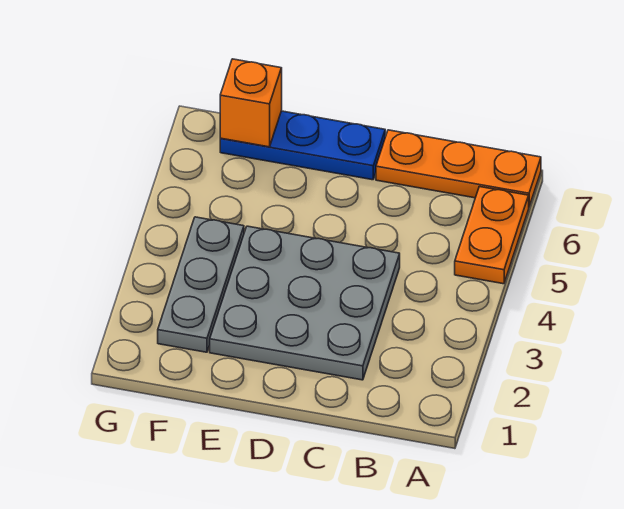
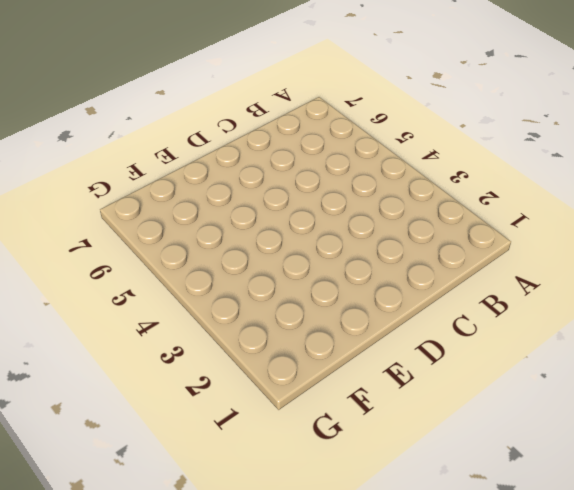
none -> orange 1x2 plate [455,187,529,284]
none -> orange 1x3 plate [376,130,541,206]

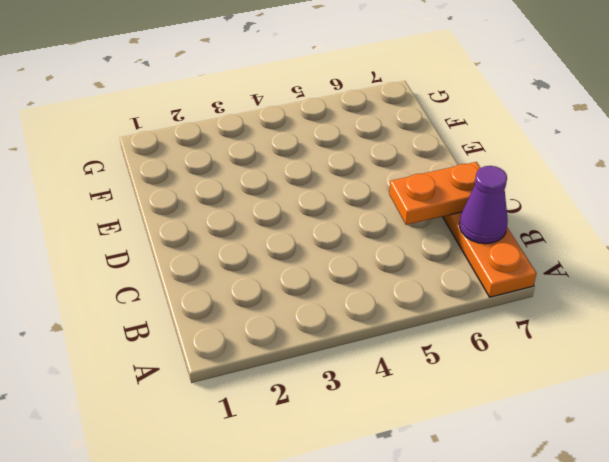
purple 1x1 cone [460,166,508,244] -> none
orange 1x2 plate [389,162,480,225] -> orange 1x2 plate moved to [455,187,529,284]
none -> grey 3x3 plate [210,226,400,380]
none -> blue 1x3 plate [220,111,385,180]

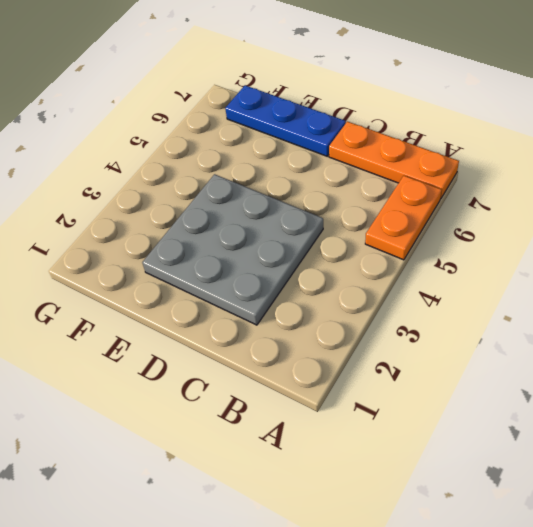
none -> grey 1x3 plate [158,217,244,352]
none -> orange 1x1 brick [220,59,282,147]

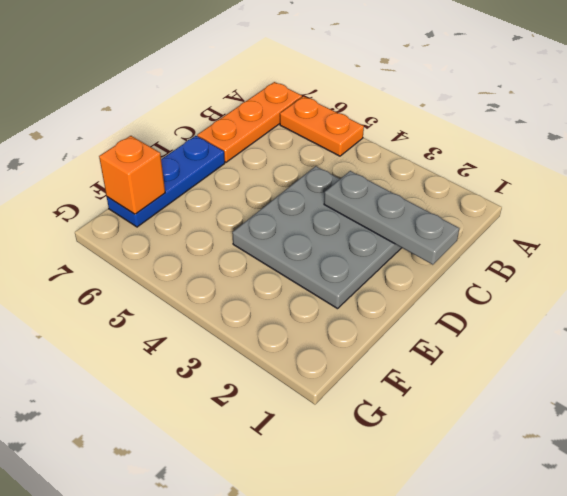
grey 1x3 plate [324,171,459,265] -> grey 1x3 plate moved to [158,217,244,352]

